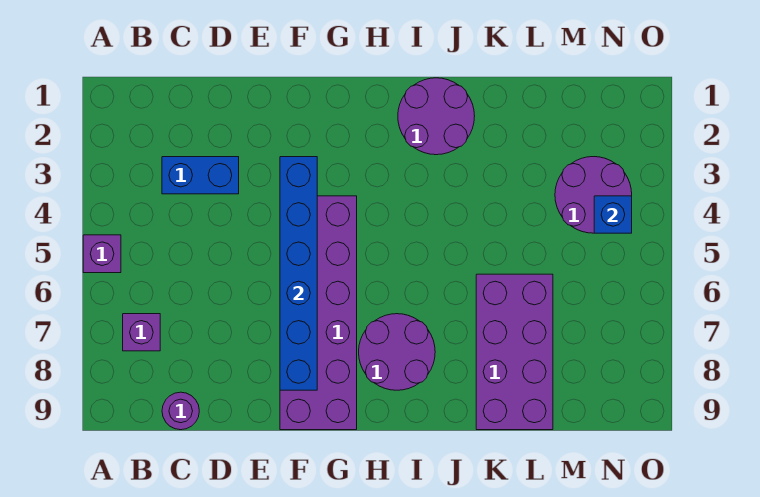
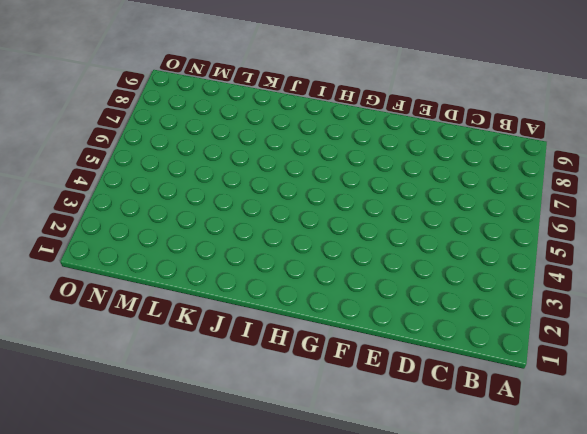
none -> purple 1x1 brick [83,235,121,273]
none -> purple 1x1 brick [123,314,160,351]

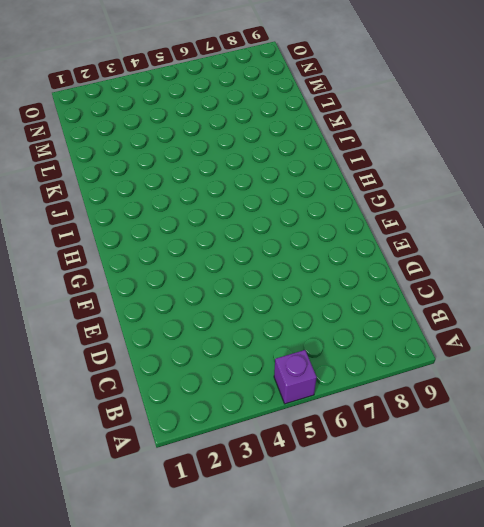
none -> purple 1x1 brick [123,314,160,351]
none -> blue 1x2 brick [162,157,239,194]

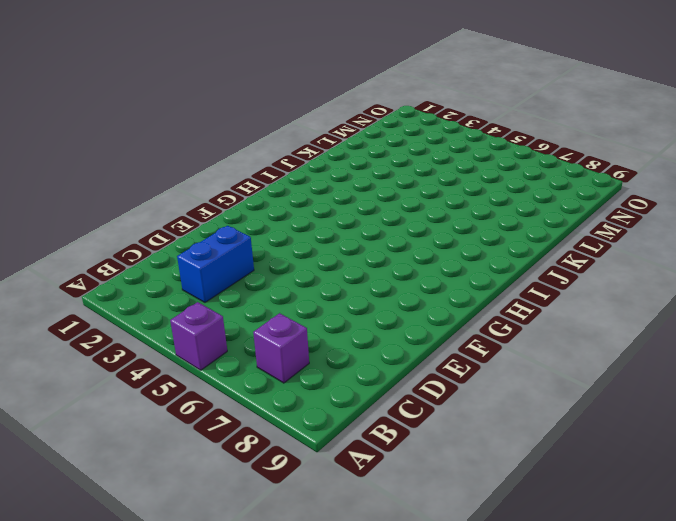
none -> purple 1x1 round brick [162,392,199,430]
none -> purple 2x6 brick [280,196,357,430]

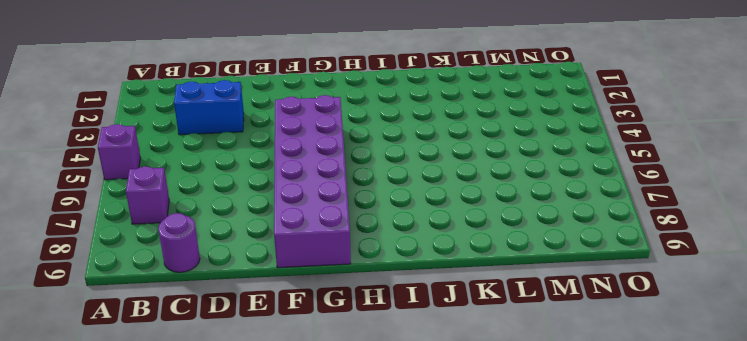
none -> purple 2x2 round brick [359,314,435,390]
none -> purple 2x2 round brick [398,78,475,155]

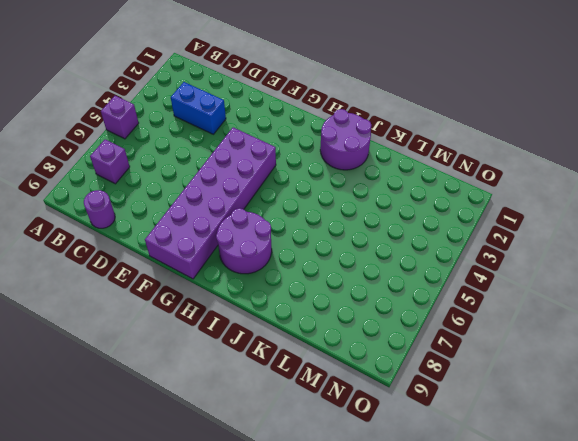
none -> purple 2x4 brick [476,274,553,430]
none -> purple 2x2 round brick [555,157,632,233]

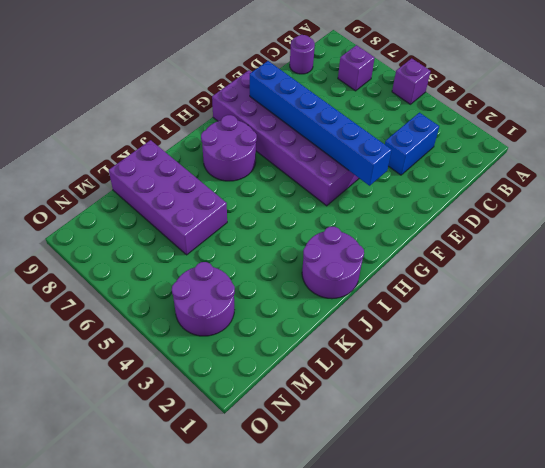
none -> blue 1x1 brick [594,196,632,233]

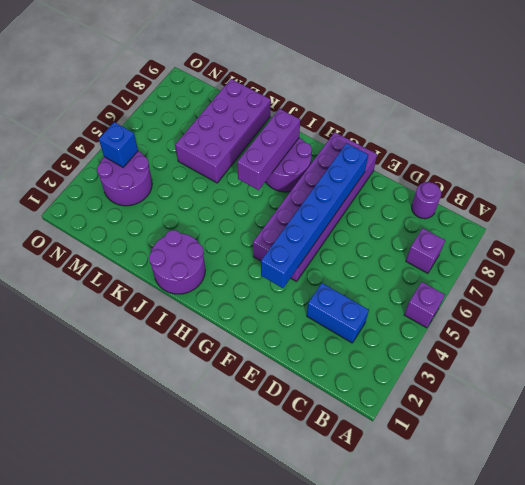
purple 1x3 brick [237,109,300,190] -> none

